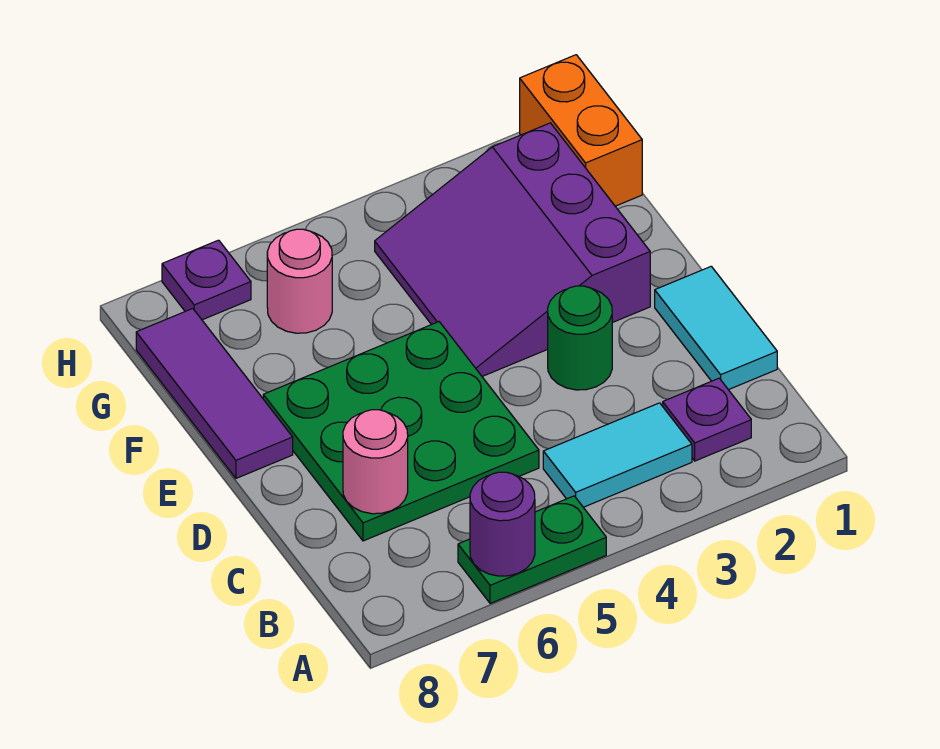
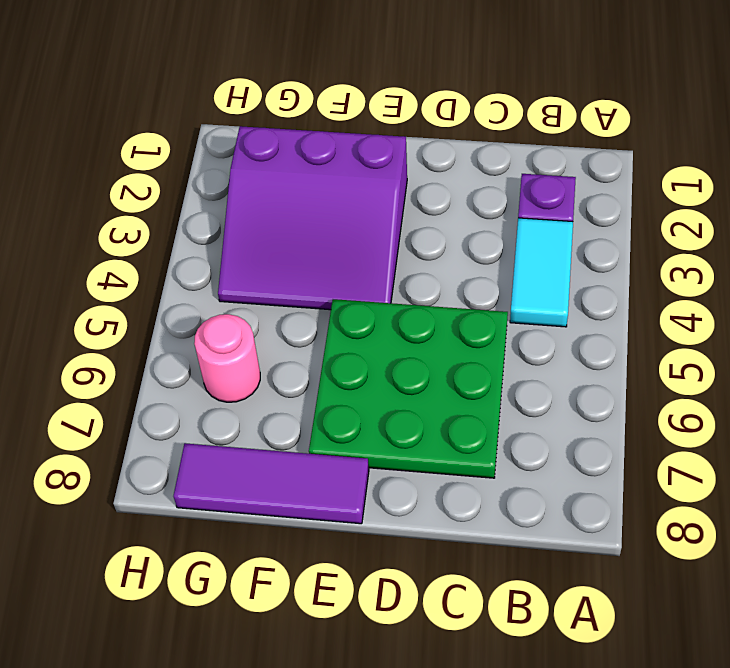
none -> green 1x2 plate [458,496,606,603]
none -> cyan 1x2 tile [655,266,777,390]
none -> green 1x1 round brick [548,286,612,390]

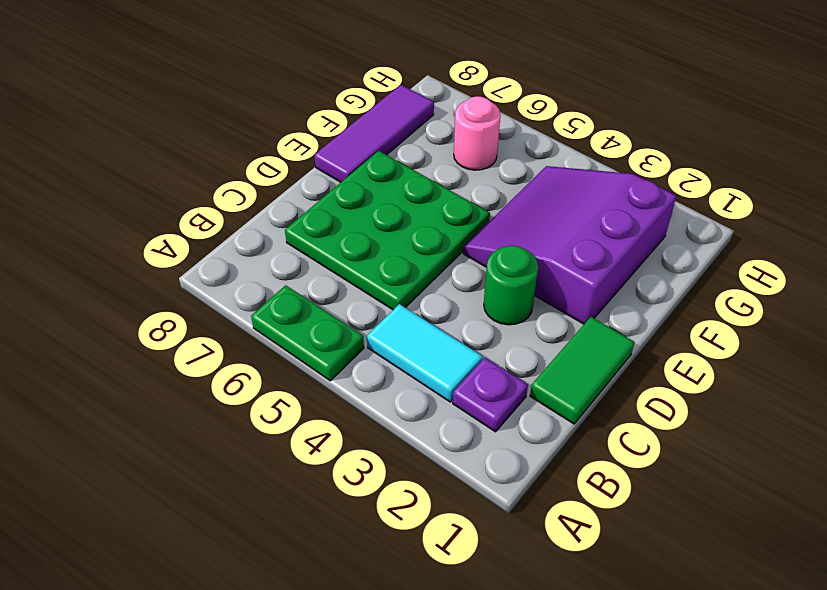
green 1x2 tile [530,317,635,424] -> cyan 1x2 tile [655,266,777,390]
none -> orange 1x2 brick [520,55,642,206]
none -> purple 1x1 plate [162,240,251,320]
none -> purple 1x1 round brick [470,472,535,576]

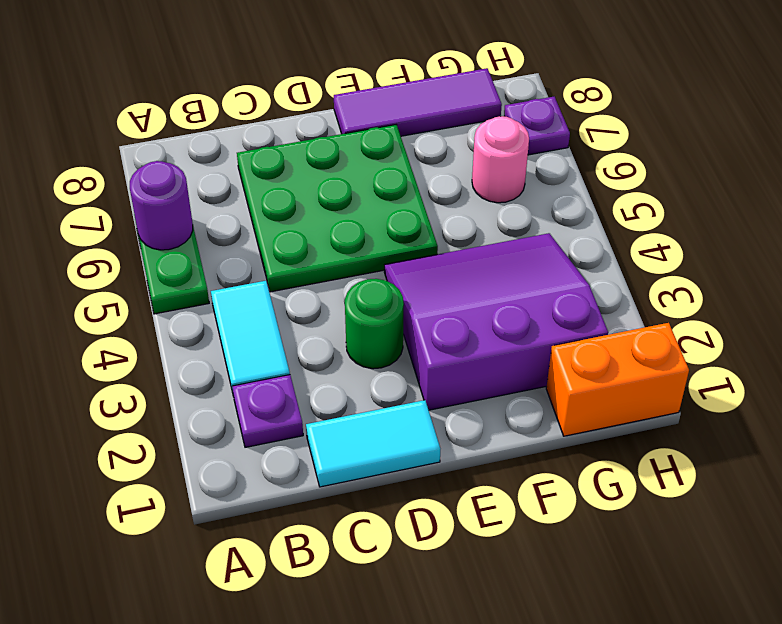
none -> pink 1x1 round brick [343,410,408,514]

